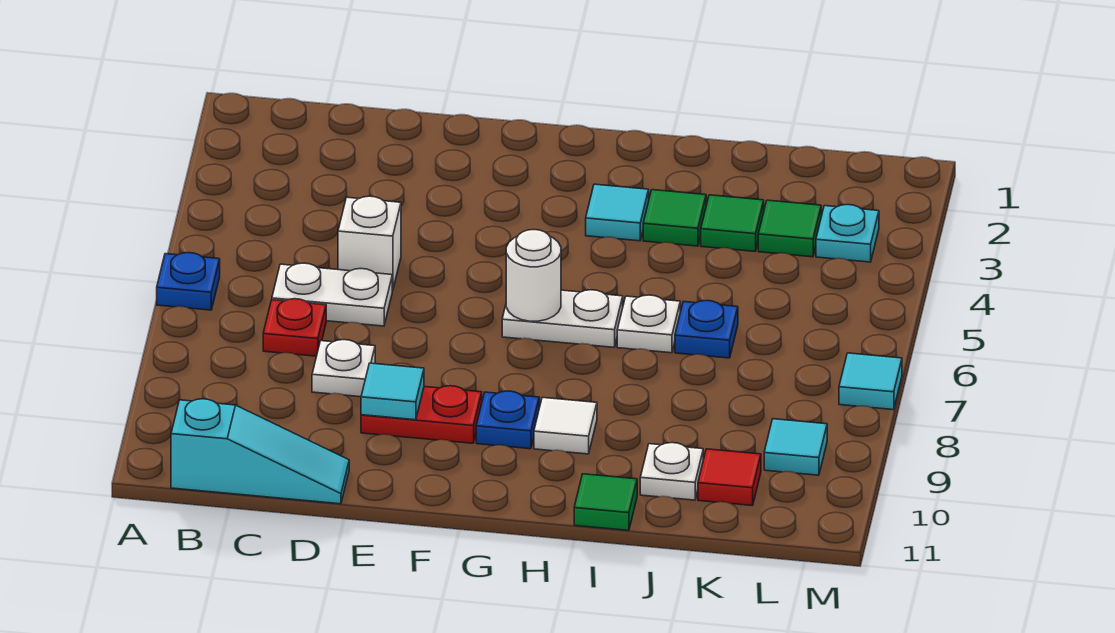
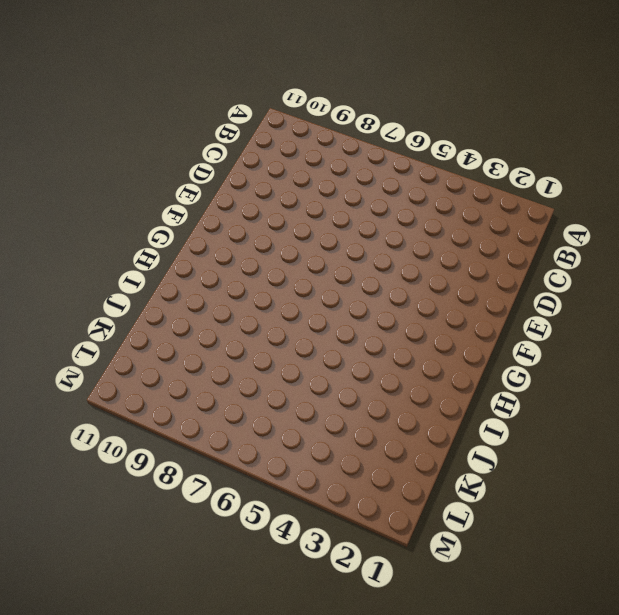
none -> blue 1x1 plate [157,253,220,310]
none -> cyan 1x3 slope [171,399,349,504]
none -> white 1x2 plate [272,263,392,326]

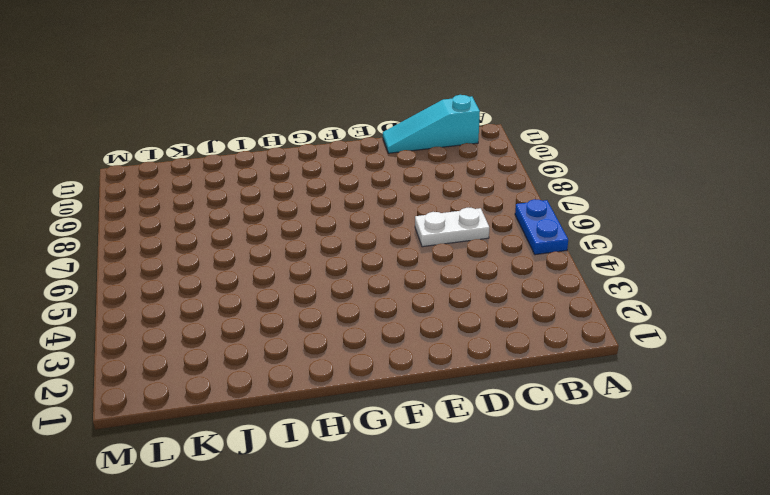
blue 1x2 plate [515,199,568,255] -> blue 1x1 plate [157,253,220,310]
none -> red 1x1 plate [263,299,326,356]
none -> white 1x1 brick [338,196,401,291]
none -> white 1x1 plate [312,340,375,397]

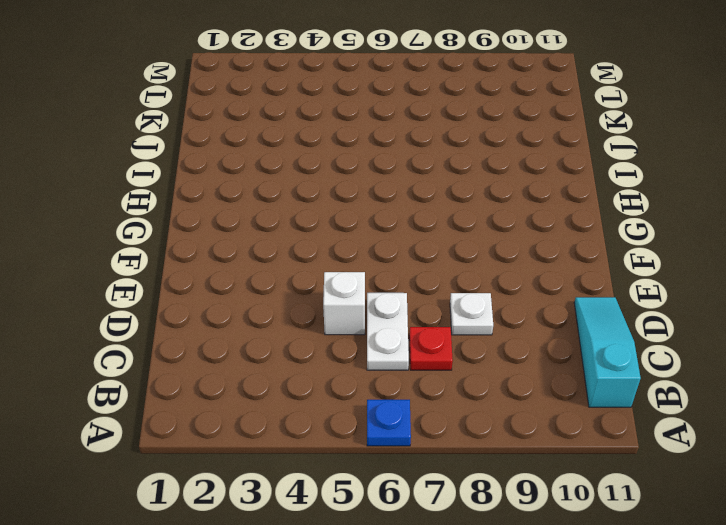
none -> red 1x2 plate [361,386,482,443]
none -> white 1x2 plate [502,290,623,347]
none -> blue 1x1 plate [476,391,539,449]

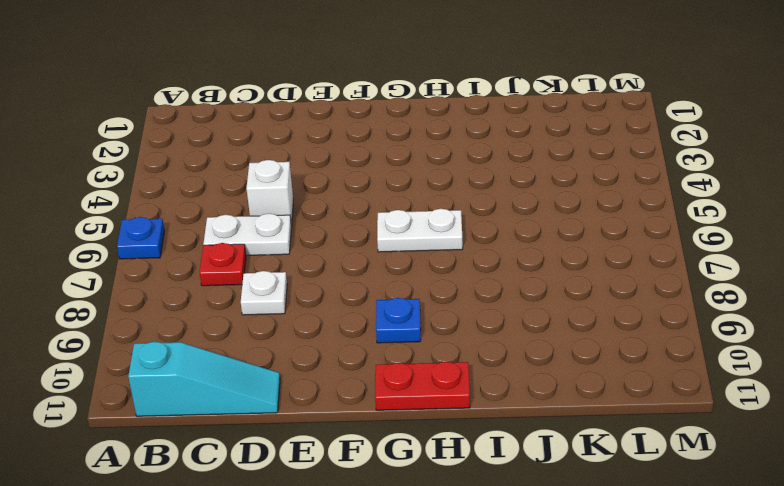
red 1x2 plate [375,362,470,410] -> red 1x2 plate moved to [361,386,482,443]
none -> cyan 1x1 tile [586,184,649,241]
none -> white 1x1 tile [534,397,597,454]
none -> green 1x1 tile [643,190,706,246]

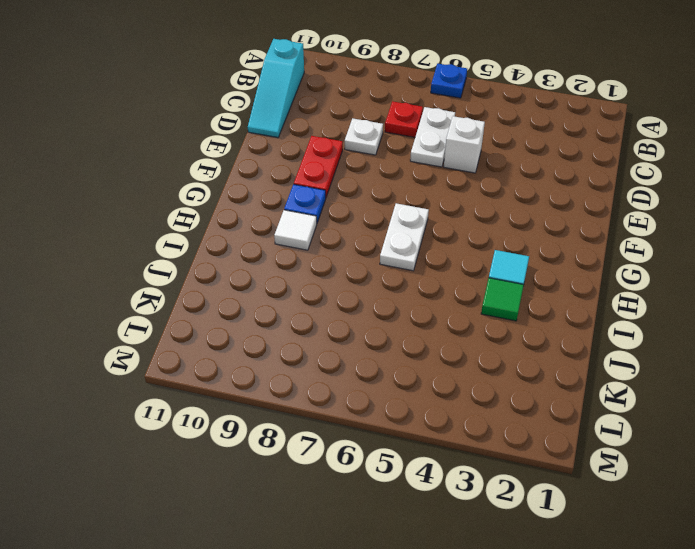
none -> white 1x1 plate [617,295,680,353]
none -> green 1x1 tile [574,474,637,530]
none -> green 1x1 tile [701,195,764,251]

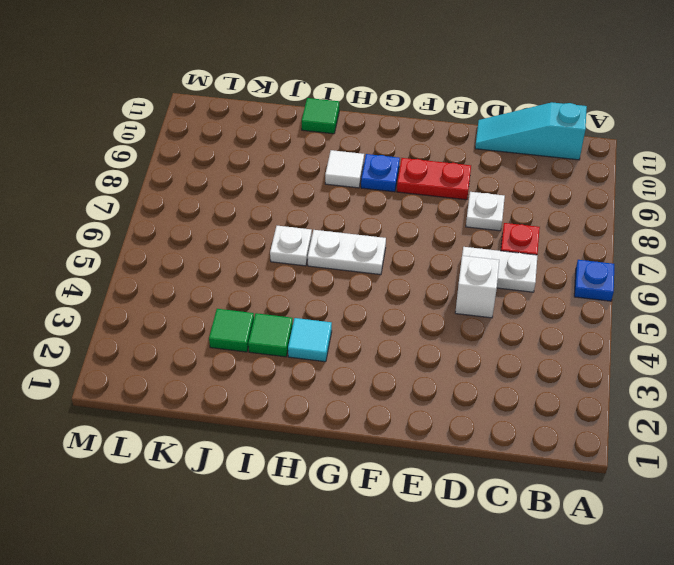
none -> blue 1x1 plate [675,300,738,358]
none -> white 1x1 plate [640,443,703,500]
none -> green 1x1 tile [758,200,821,257]

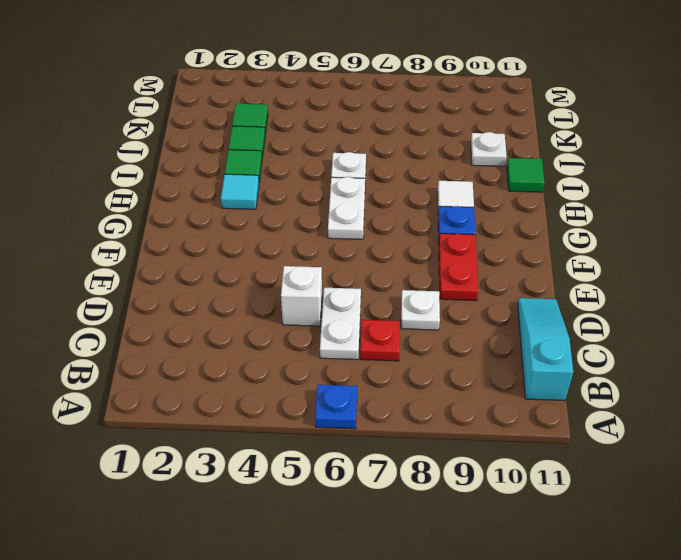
none -> blue 1x1 plate [675,300,738,358]
none -> red 1x1 tile [698,449,761,506]
none -> cyan 1x1 plate [816,205,879,262]

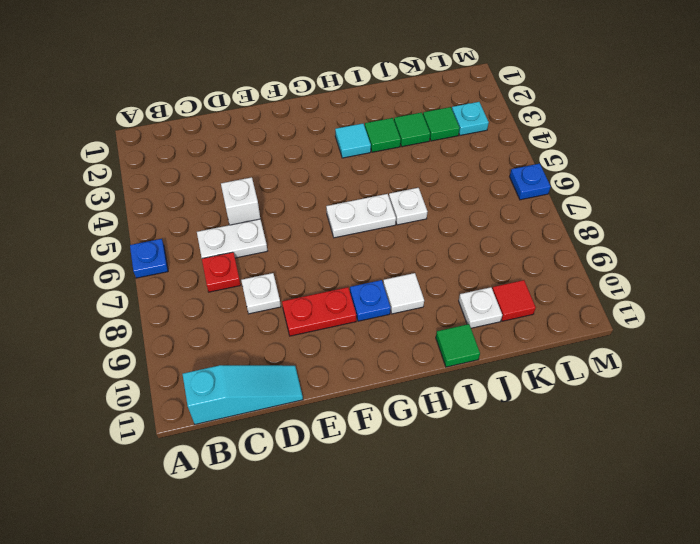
blue 1x1 plate [510,164,551,200] -> blue 1x1 plate moved to [675,300,738,358]
none -> cyan 1x1 tile [764,419,827,475]
none -> cyan 1x1 tile [839,353,902,410]
none -> cyan 1x1 tile [361,363,424,420]

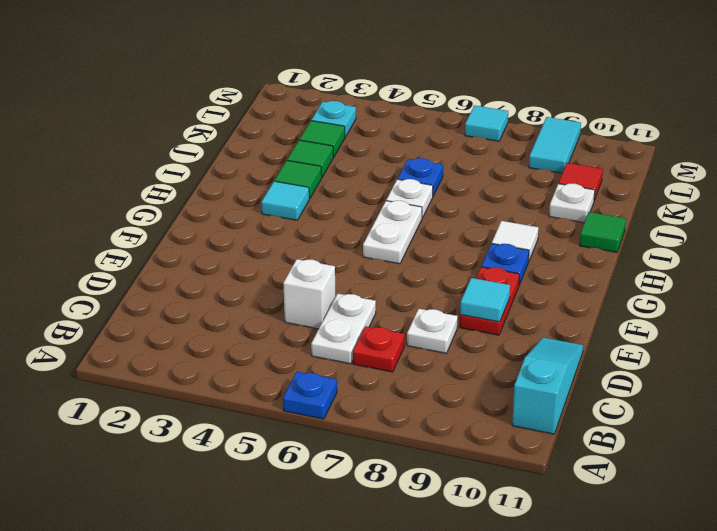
cyan 1x2 tile [529,117,581,173] -> cyan 1x1 tile [764,419,827,475]
none -> white 1x1 round brick [506,230,561,321]

